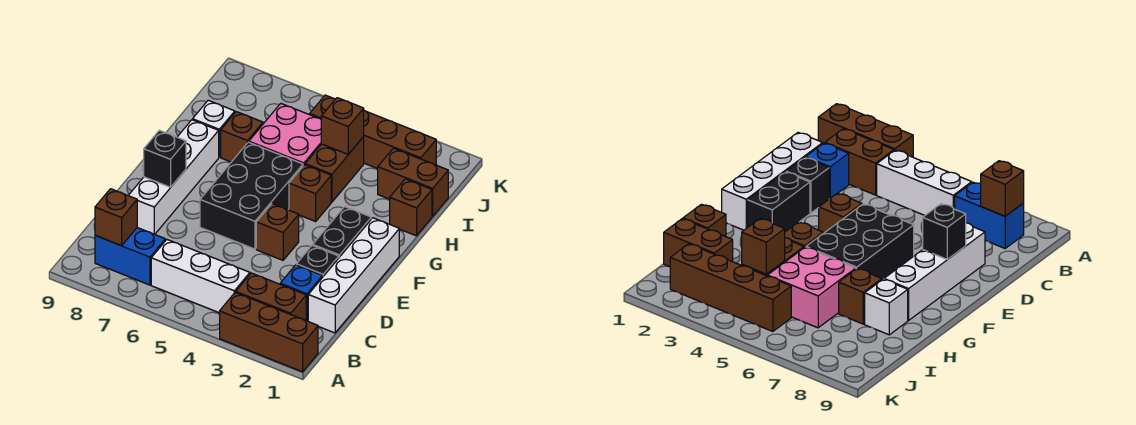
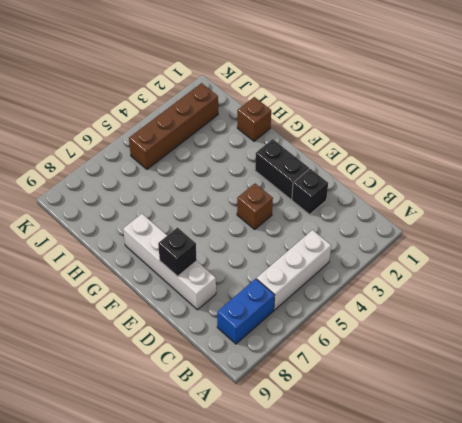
none -> brown 1x3 brick [220,292,318,372]
none -> brown 1x2 brick [236,273,306,320]
none -> white 1x4 brick [308,218,399,333]

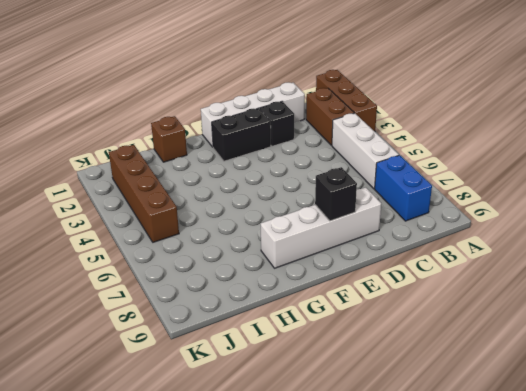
none -> blue 1x1 brick [280,265,323,321]
none -> brown 1x1 brick [256,204,299,260]
none -> black 2x3 brick [200,142,303,249]

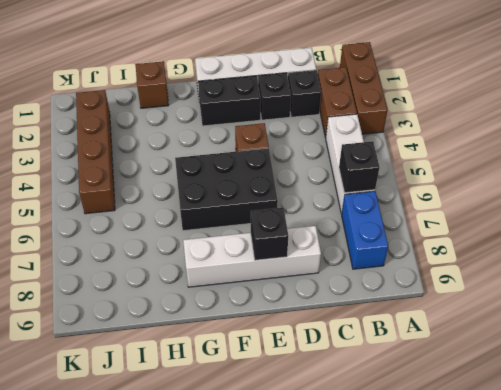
black 1x1 brick [339,141,380,193] -> none
black 1x1 brick [288,70,321,117] -> blue 1x1 brick [280,265,323,321]
none -> brown 1x1 brick [289,165,331,221]
none -> brown 1x2 brick [305,137,364,202]
none -> pink 2x2 brick [249,104,321,166]

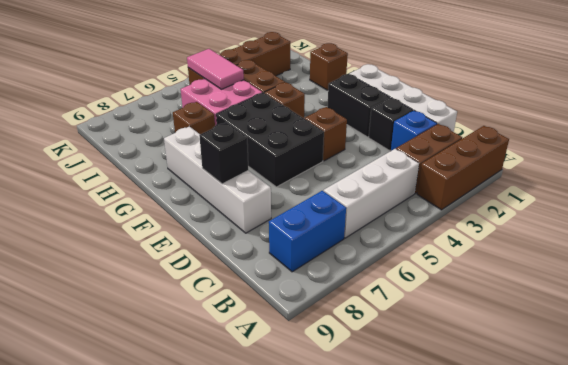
pink 1x2 tile [187,49,244,89] -> none
none -> white 1x1 brick [193,100,235,157]
none -> brown 1x2 brick [378,148,448,216]
none -> brown 1x1 brick [95,189,137,246]

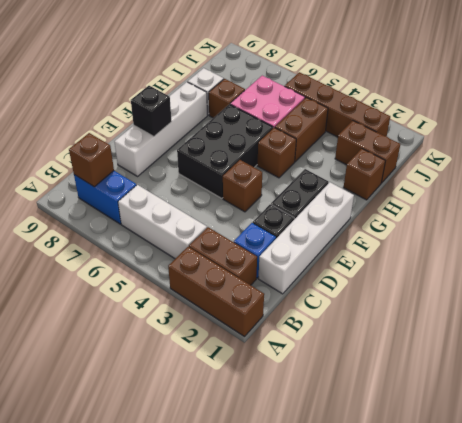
none -> brown 1x1 brick [321,98,364,154]

